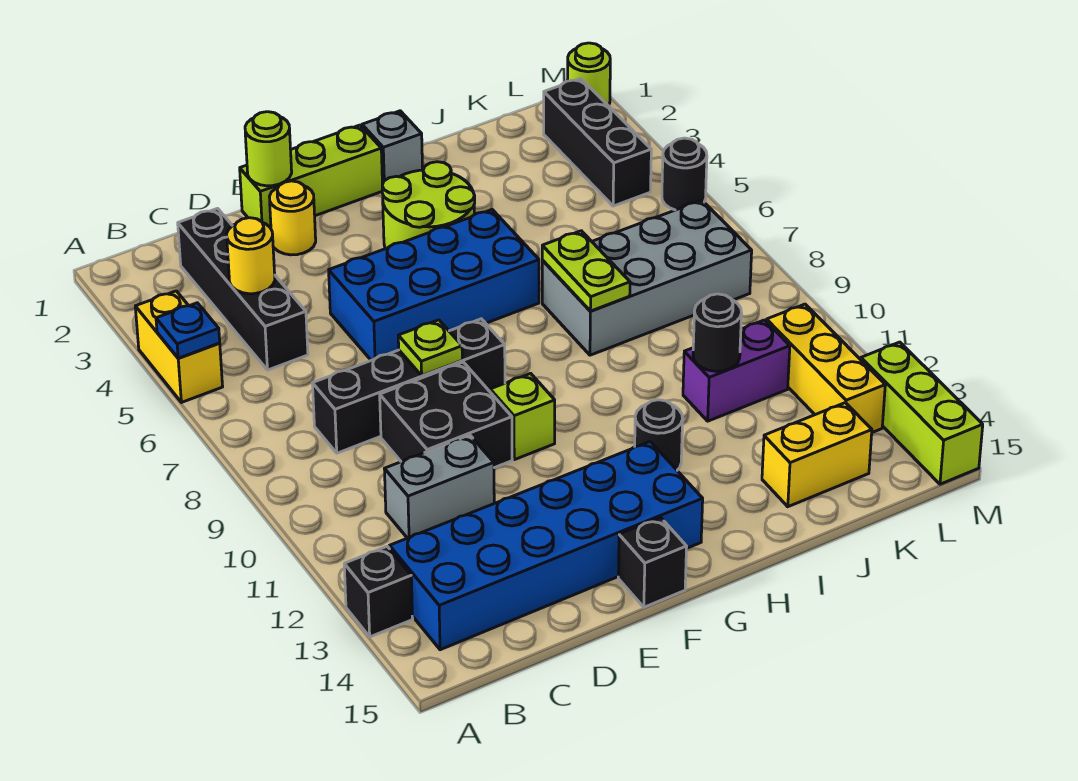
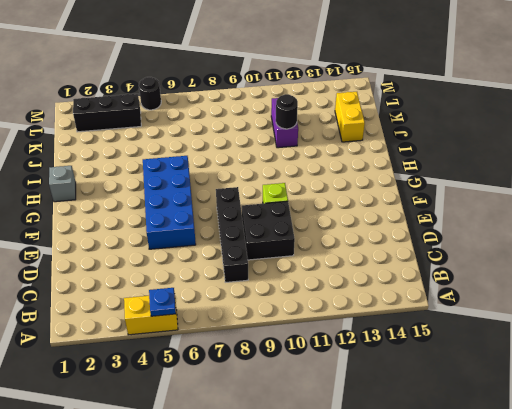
none -> black 1x1 brick [344,547,413,637]
none -> blue 2x6 brick [390,442,703,650]
none -> black 1x4 brick [178,208,308,370]

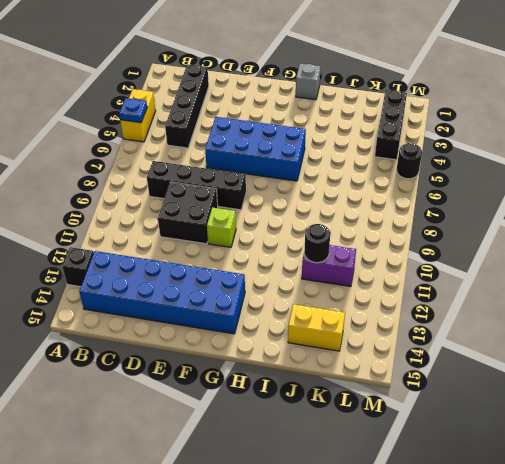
none -> grey 1x2 brick [385,435,494,538]
none -> lime 1x3 brick [240,125,382,228]
none -> yellow 1x1 round brick [269,181,316,255]

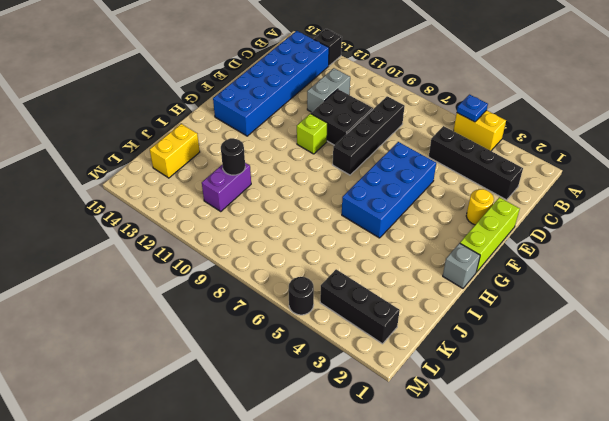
none -> black 1x1 brick [618,518,687,607]
none -> lime 2x2 round brick [382,162,475,249]
none -> black 1x1 round brick [635,400,683,470]

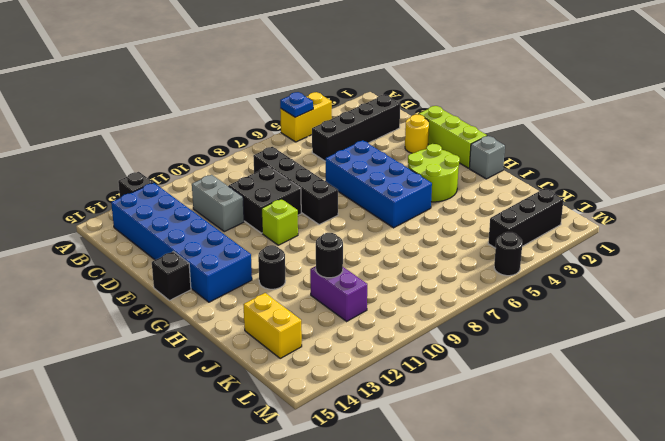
none -> grey 2x4 brick [542,200,752,355]
none -> yellow 1x3 brick [766,304,885,432]
none -> lime 1x1 round brick [567,43,610,106]

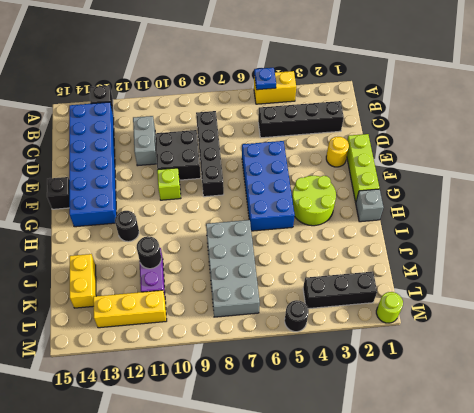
none -> lime 1x3 brick [861,342,983,484]
none -> yellow 1x1 round brick [227,218,275,294]
none -> lime 1x1 round brick [245,112,292,186]

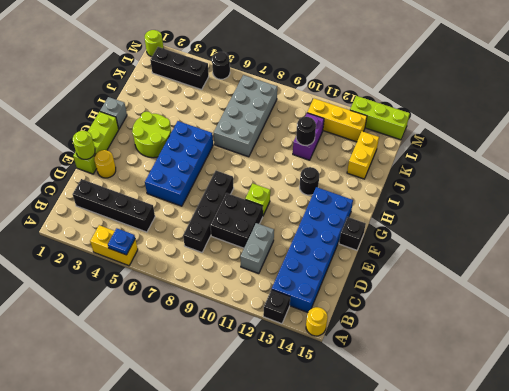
yellow 1x1 round brick [306,307,328,336] -> yellow 1x1 round brick moved to [227,218,275,294]
none -> lime 1x1 plate [398,320,462,376]
none -> lime 1x2 plate [542,231,630,311]

